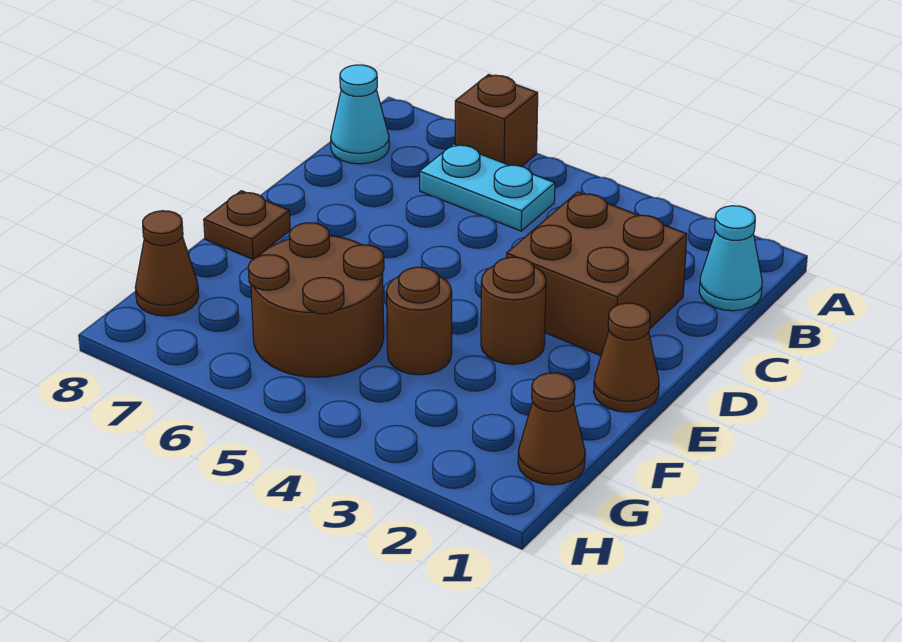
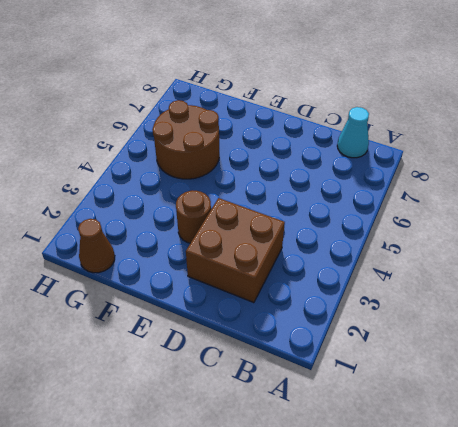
none -> brown 1x1 brick [455,75,538,167]
none -> cyan 1x1 cone [699,206,762,311]
none -> cyan 1x2 plate [420,144,555,231]

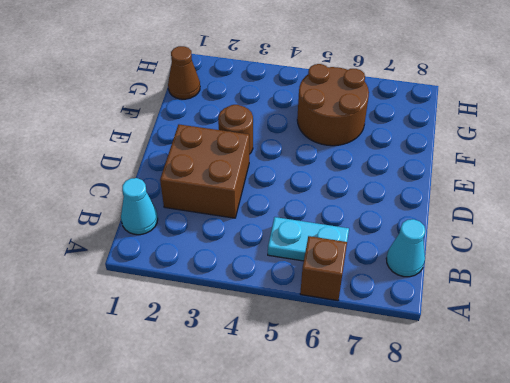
none -> brown 1x1 cone [594,303,659,412]
none -> brown 1x1 plate [204,191,290,259]
none -> brown 1x1 round brick [387,267,452,375]

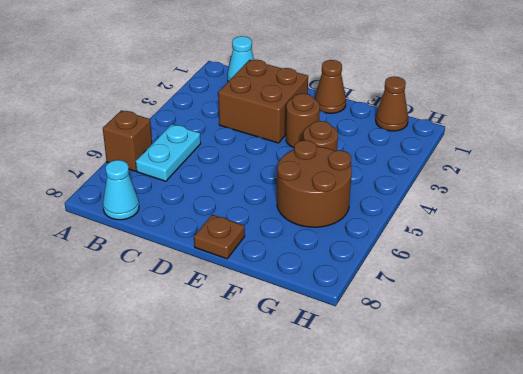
none -> brown 1x1 cone [135,211,199,316]

